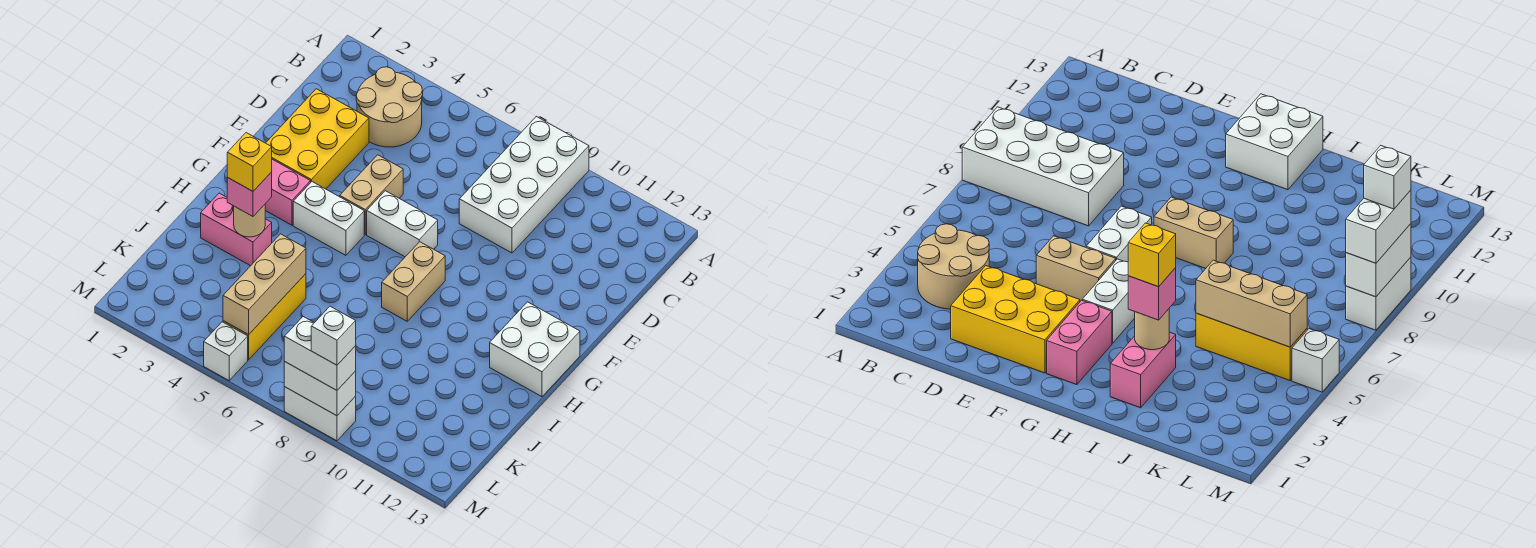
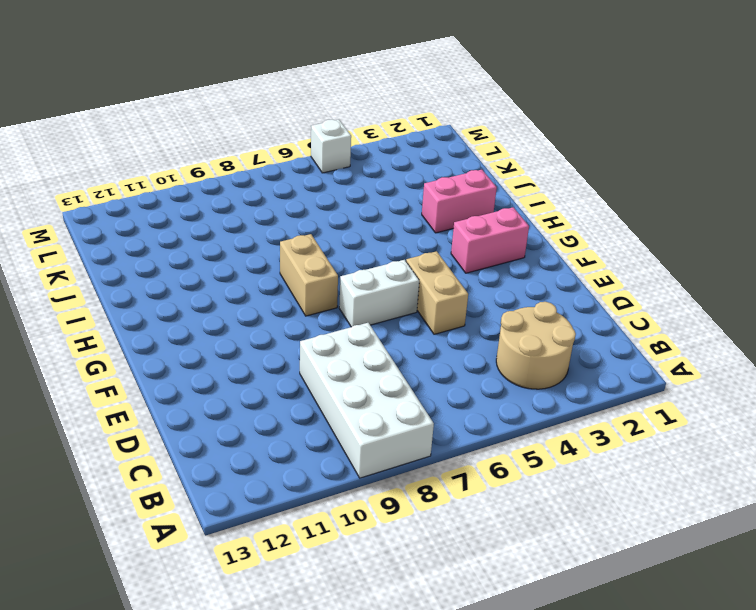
none -> yellow 2x3 brick [266,89,369,189]
none -> white 1x2 brick [293,182,364,255]
none -> white 2x2 brick [490,302,580,397]

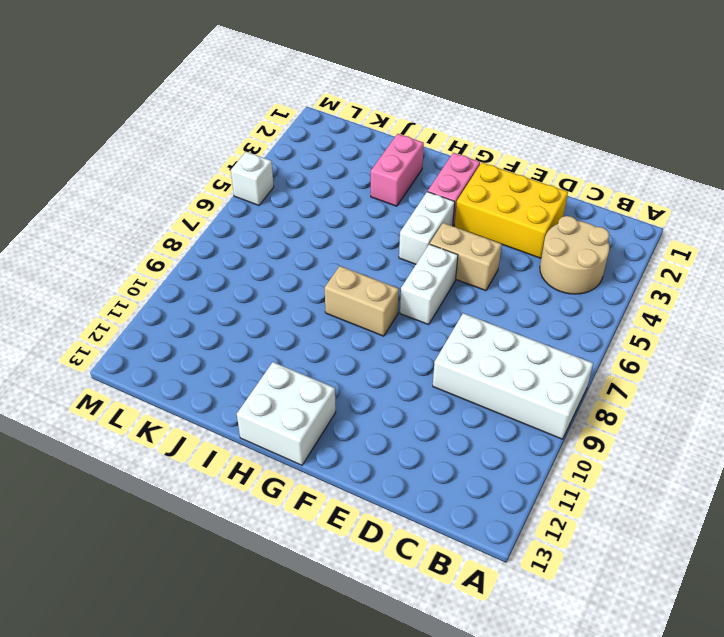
none -> yellow 1x3 brick [223,274,306,360]
none -> white 1x2 brick [284,387,356,441]
none -> tan 1x1 round brick [234,205,265,237]

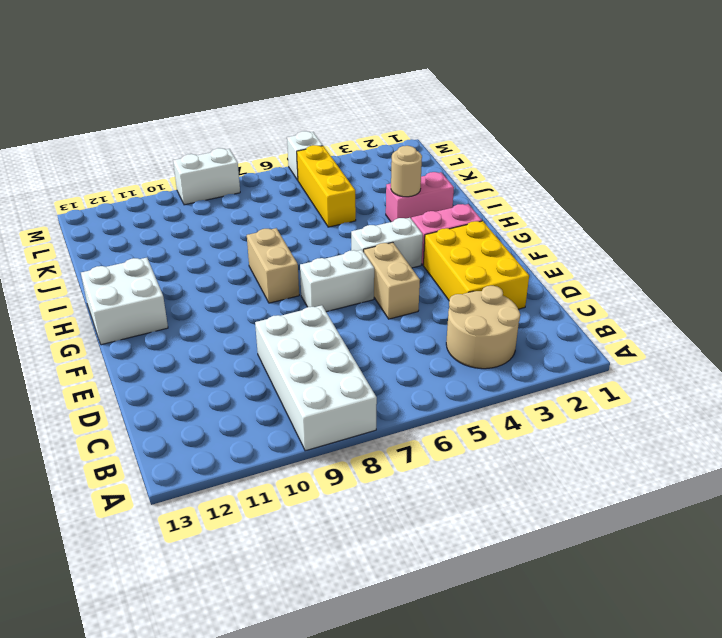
none -> tan 1x3 brick [223,234,306,335]
none -> white 1x2 brick [284,361,356,416]
none -> pink 1x1 brick [227,172,272,216]

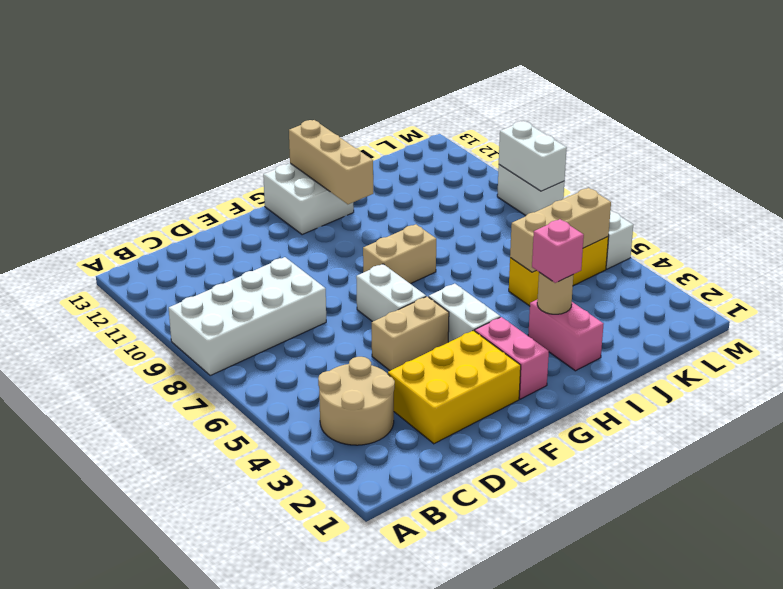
tan 1x3 brick [289,120,373,204] -> none
none -> white 1x2 brick [284,317,356,390]
none -> yellow 1x1 brick [227,133,272,191]
none -> white 1x1 brick [311,306,356,365]

